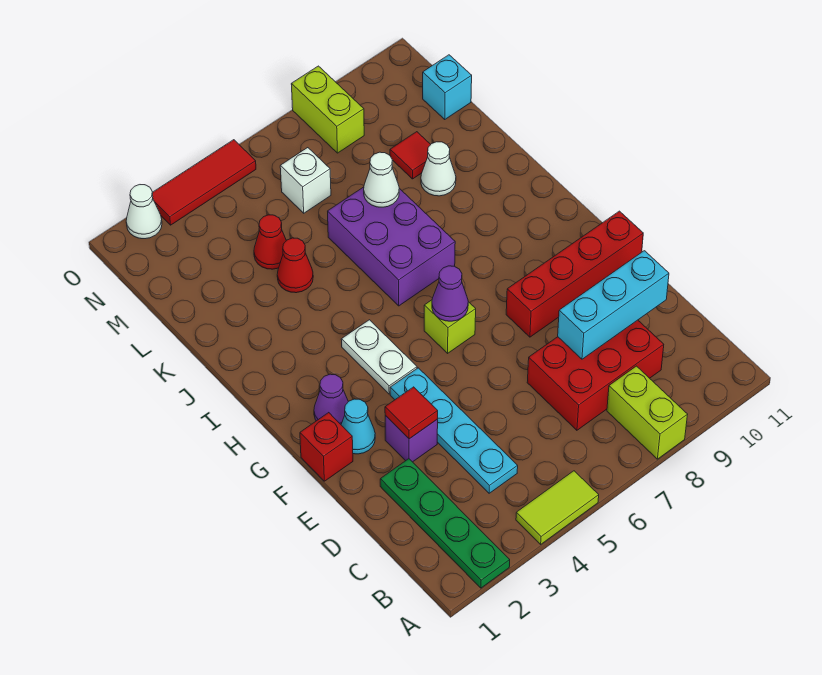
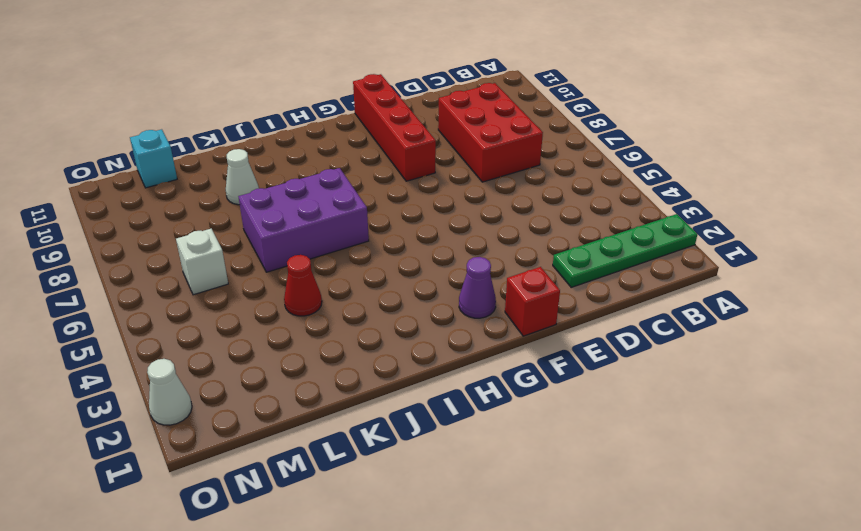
none -> lime 1x2 tile [516,471,599,544]
none -> lime 1x2 brick [607,366,688,459]
none -> cyan 1x4 plate [390,368,518,493]

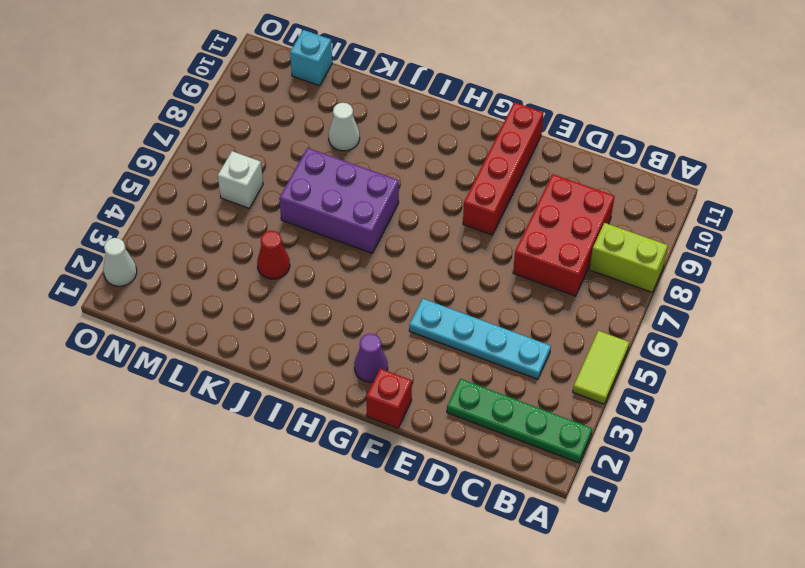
none -> purple 1x1 brick [385,416,438,462]
none -> cyan 1x1 cone [341,399,375,454]
none -> white 1x2 plate [341,320,417,394]

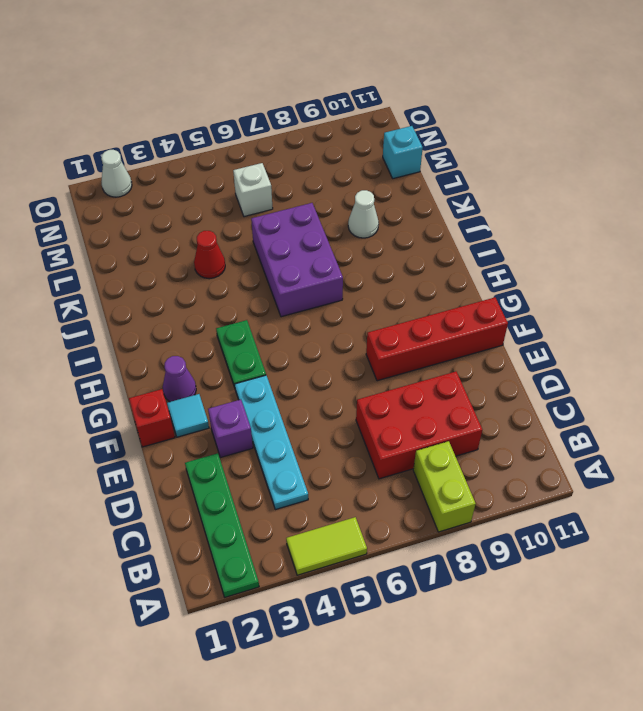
cyan 1x1 tile [167,394,209,437] -> cyan 1x1 cone [341,399,375,454]
green 1x2 plate [216,320,266,387] -> white 1x2 plate [341,320,417,394]
none -> lime 1x1 brick [424,300,476,353]
none -> red 1x1 cone [254,215,286,269]
none -> red 1x1 tile [390,132,431,179]

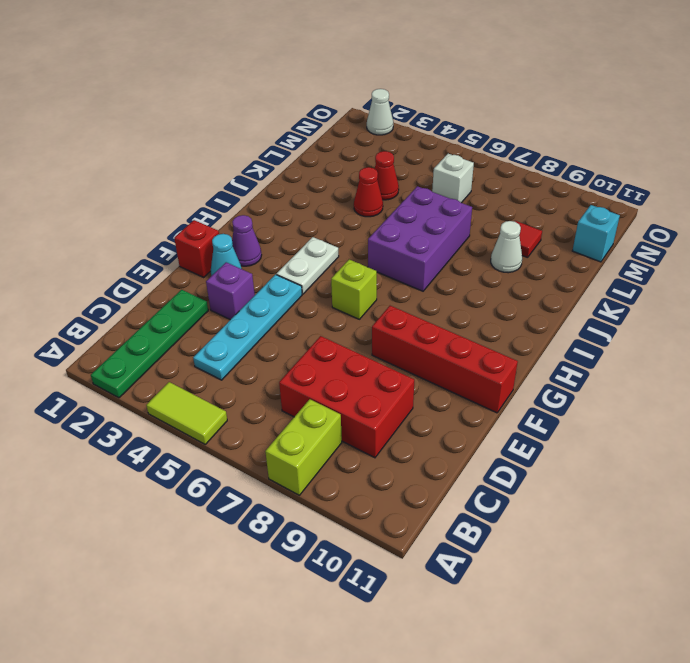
none -> lime 1x2 brick [291,66,364,153]
none -> red 1x3 tile [152,140,256,225]
none -> cyan 1x3 brick [558,251,669,359]

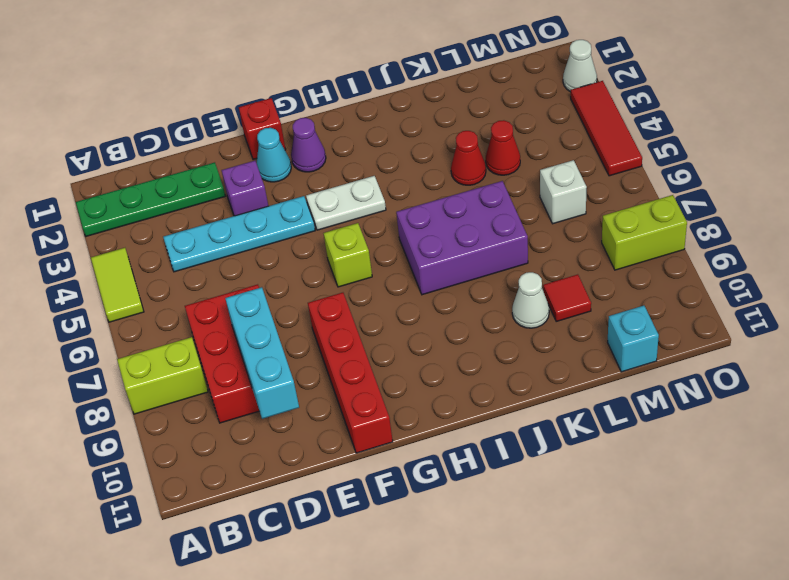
none -> red 1x1 tile [385,387,438,439]
none -> purple 1x1 cone [432,266,468,321]
none -> white 1x1 cone [364,152,399,207]

